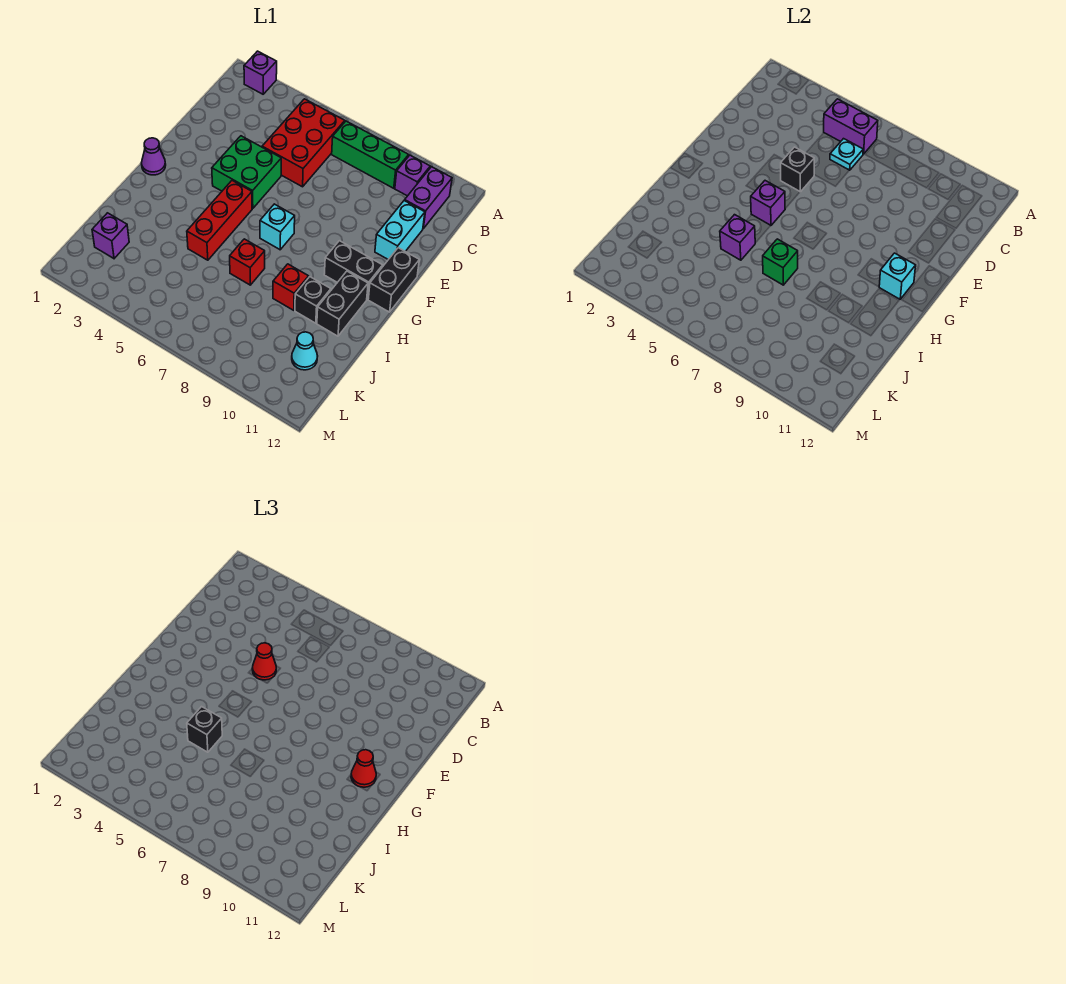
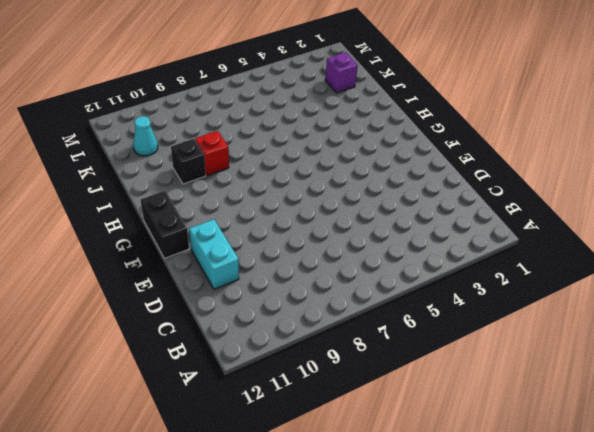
none -> purple 1x1 brick [244,51,277,94]
none -> red 2x3 brick [262,99,345,187]
none -> green 1x3 brick [332,121,409,188]

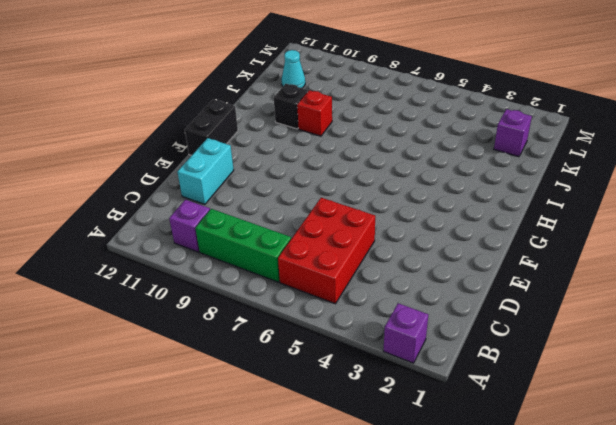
none -> purple 1x2 brick [405,167,452,229]
none -> green 2x2 brick [212,136,281,209]
none -> purple 1x1 cone [141,138,166,175]

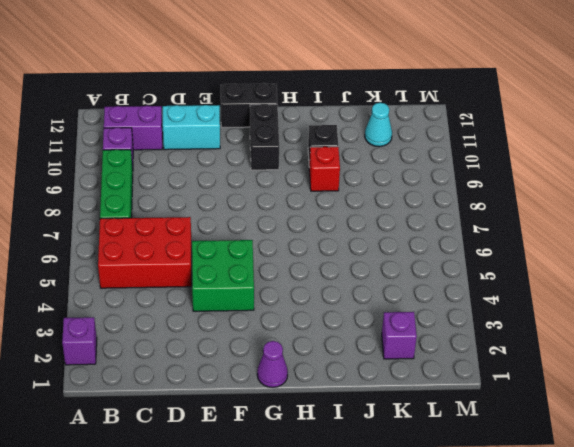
none -> red 1x3 brick [187,181,252,260]
none -> cyan 1x1 brick [260,204,295,250]
none -> black 1x2 brick [317,271,368,336]

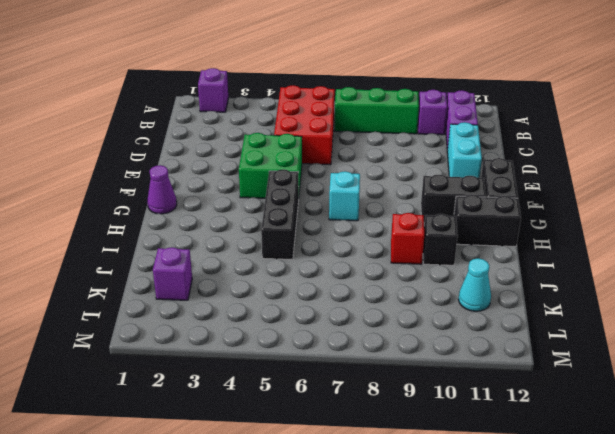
black 1x3 brick [261,169,299,260] -> red 1x3 brick [187,181,252,260]
black 1x2 brick [454,195,521,246] -> black 1x2 brick turned to [317,271,368,336]
none -> red 1x1 brick [230,239,265,285]
none -> purple 1x2 brick [824,99,878,154]
none -> cyan 1x1 plate [830,139,863,170]

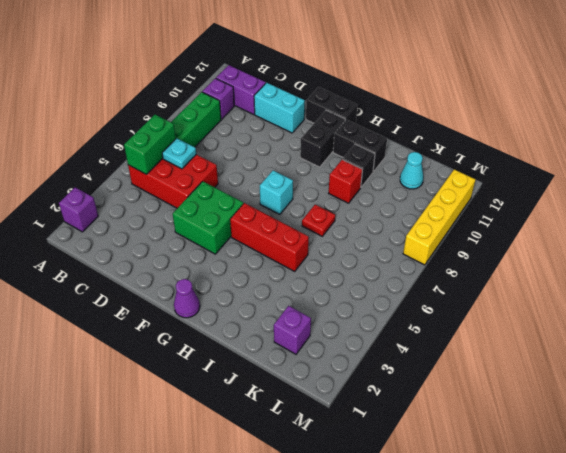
green 1x2 brick [124,115,176,174] -> purple 1x2 brick [824,99,878,154]
red 1x1 plate [302,205,335,236] -> red 1x1 brick [230,239,265,285]
yellow 1x4 brick [403,170,476,265] -> none
none -> black 1x1 brick [781,147,814,192]
none -> purple 1x1 brick [751,181,785,225]
none -> cyan 1x1 brick [879,253,916,299]

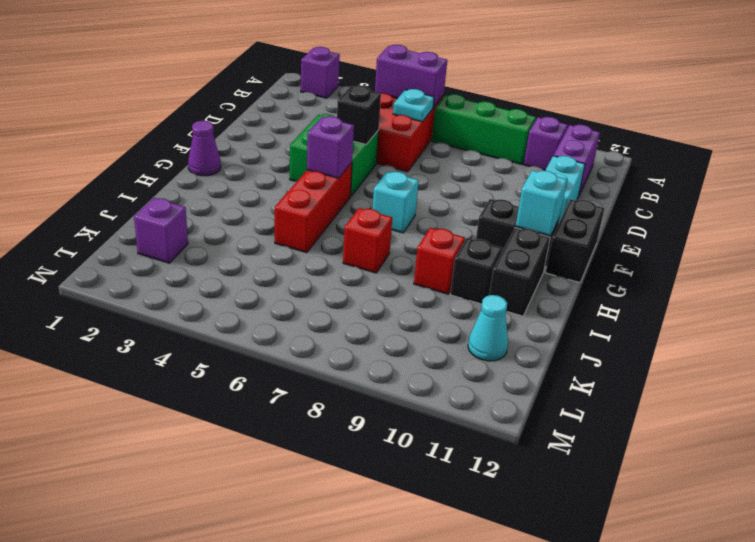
none -> purple 1x1 brick [720,215,755,260]
none -> green 1x1 brick [763,239,798,285]
none -> red 1x1 cone [252,643,276,680]

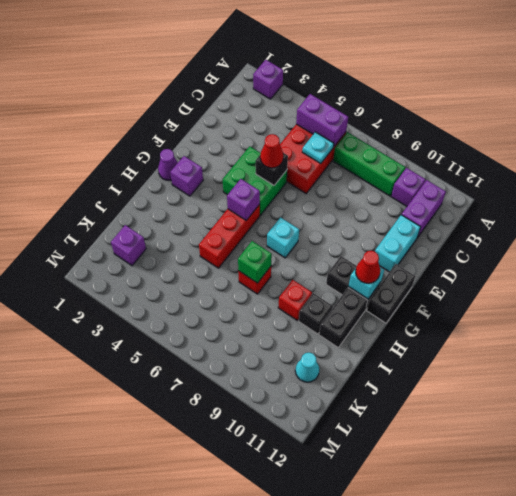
purple 1x1 brick [170,156,203,196] -> purple 1x1 brick moved to [720,215,755,260]
none -> black 1x1 brick [187,707,222,752]

